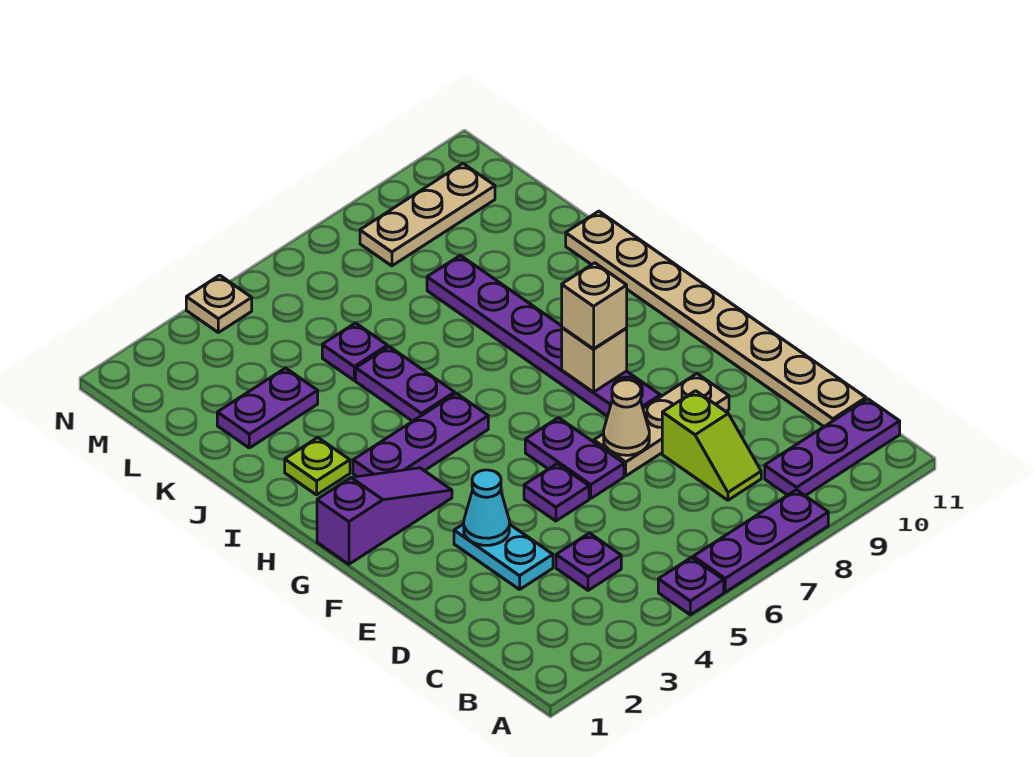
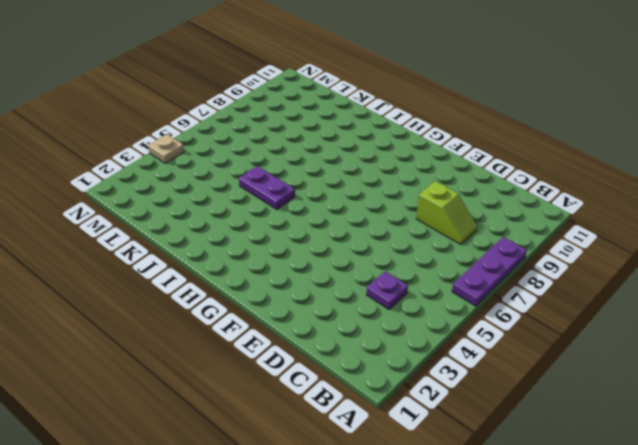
none -> purple 1x1 plate [658,557,724,615]
none -> purple 1x3 plate [765,399,900,496]
none -> tan 1x8 plate [566,211,866,426]

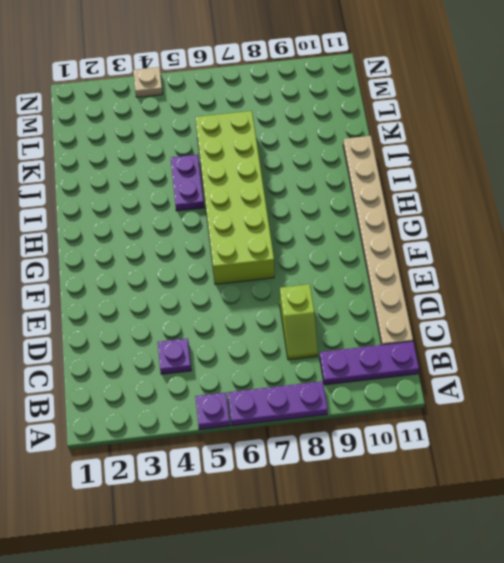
lime 2x6 brick [195,111,274,284] -> purple 1x2 plate [525,418,624,498]
none -> cyan 1x2 plate [454,524,553,589]
none -> purple 1x1 plate [524,464,589,521]
none -> tan 1x3 plate [594,374,729,476]

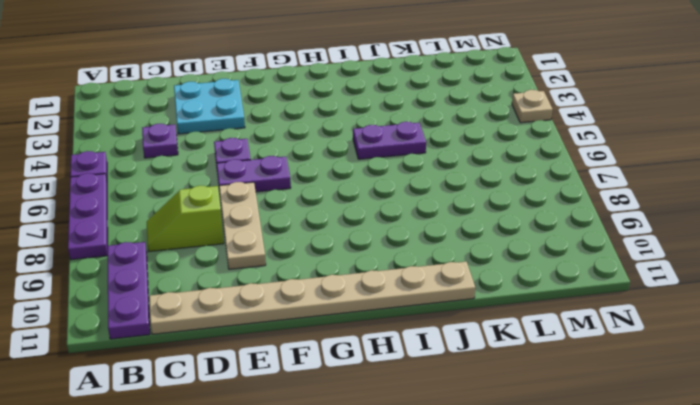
cyan 2x2 plate [174,79,245,134] -> cyan 1x2 plate [454,524,553,589]
none -> purple 1x6 plate [427,255,660,416]
none -> purple 1x3 slope [317,468,452,564]
none -> purple 1x3 plate [353,393,488,477]

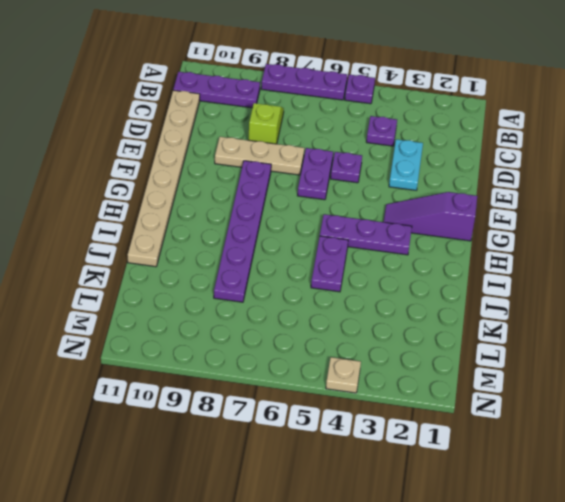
none -> lime 1x1 plate [285,438,350,495]
none -> purple 1x2 plate [217,368,318,448]
none -> purple 1x1 plate [322,323,387,380]

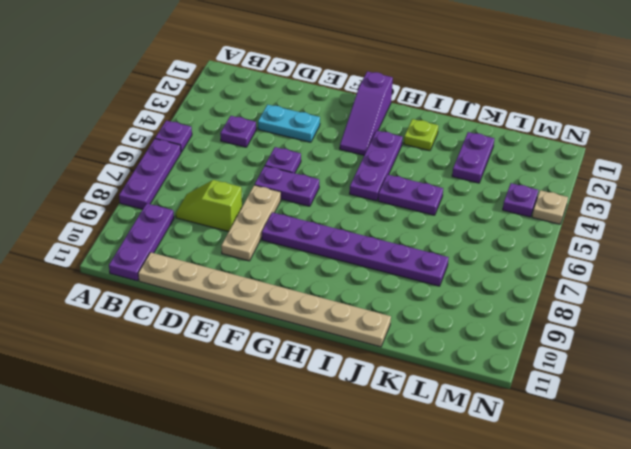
purple 1x1 plate [503,183,538,217] -> purple 1x1 plate moved to [322,323,387,380]
none -> tan 1x3 plate [360,164,495,266]
none -> cyan 1x1 cone [464,470,509,545]
none -> tan 1x1 cone [604,380,649,455]

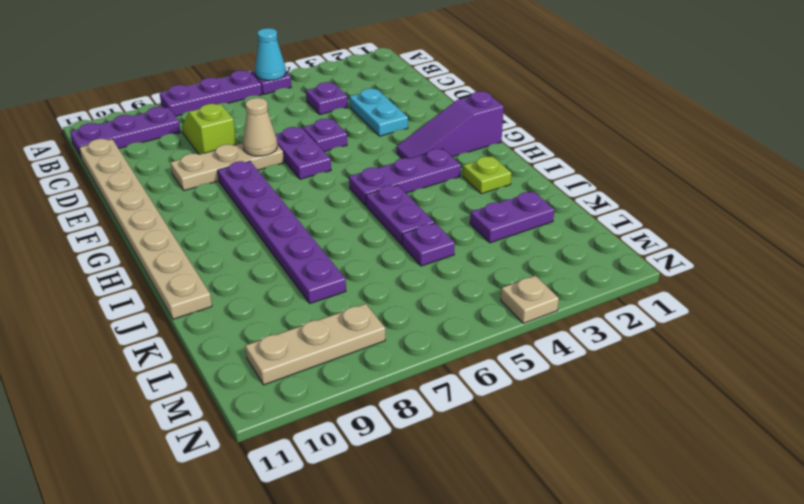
cyan 1x1 cone [255,28,286,80] -> cyan 1x1 cone moved to [464,470,509,545]
none -> tan 1x1 brick [562,328,627,392]
none -> tan 1x1 brick [562,263,627,349]

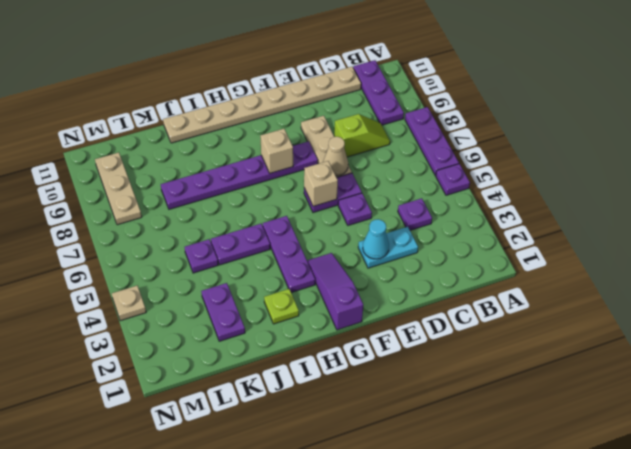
tan 1x1 brick [304,161,338,206] -> tan 1x1 brick moved to [562,263,627,349]

